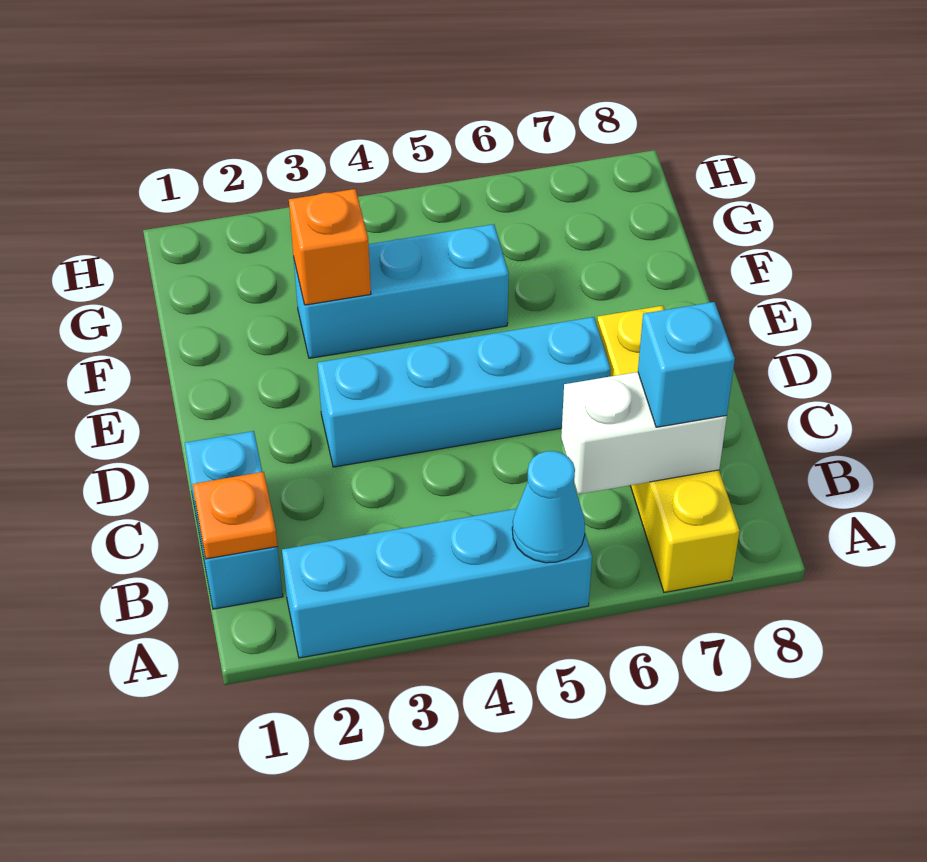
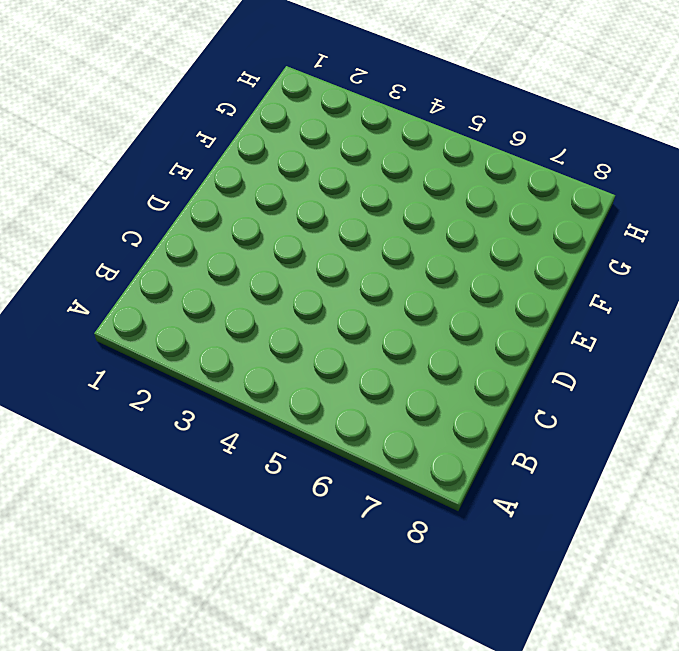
none -> cyan 1x4 brick [282,509,592,658]
none -> yellow 1x4 brick [597,306,740,592]

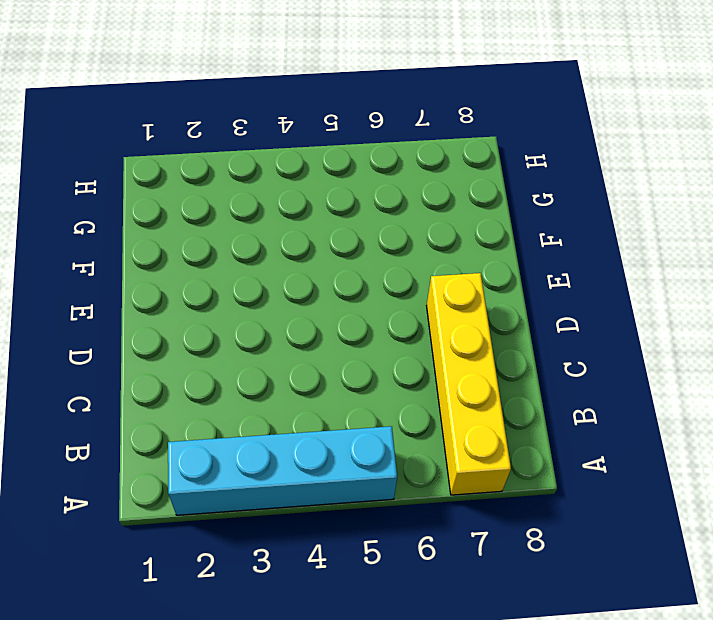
none -> cyan 1x2 brick [185,431,283,609]
none -> cyan 1x4 brick [318,317,611,467]

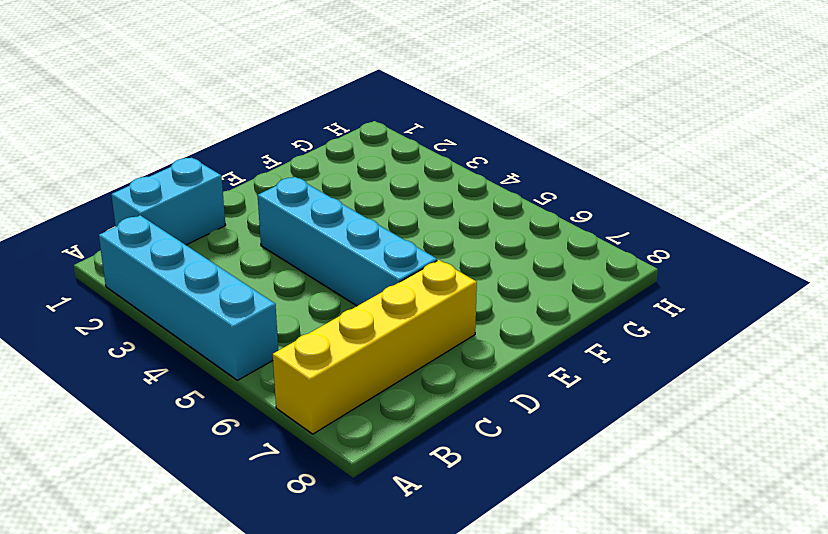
none -> cyan 1x3 brick [294,224,509,358]
none -> cyan 1x1 cone [512,451,585,563]

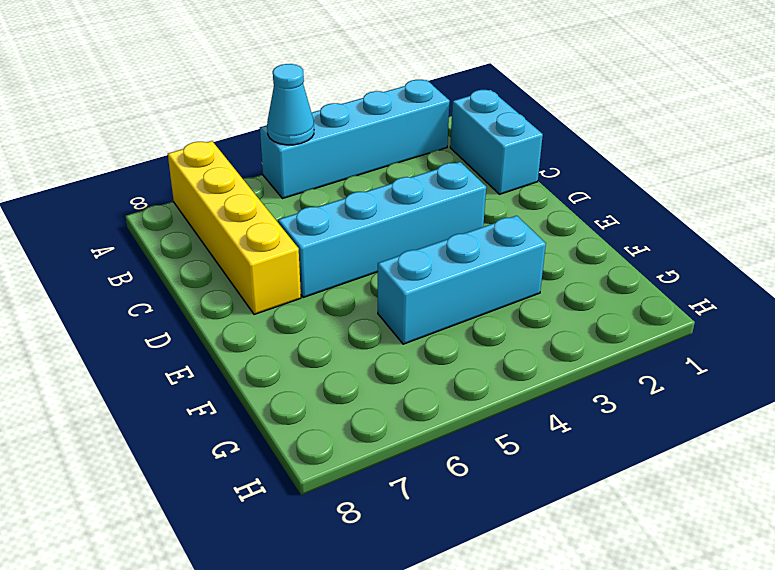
none -> orange 1x1 plate [193,472,277,559]
none -> white 1x2 brick [561,372,727,494]

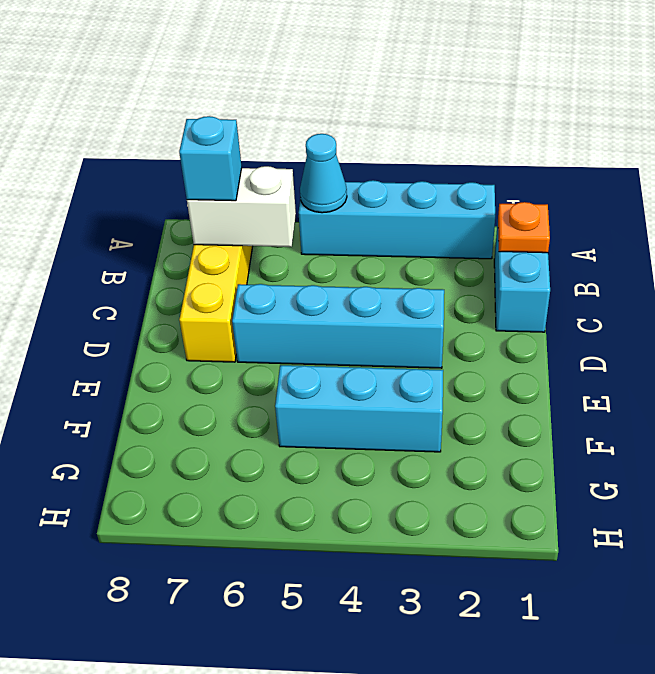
none -> orange 1x1 brick [289,189,371,305]

